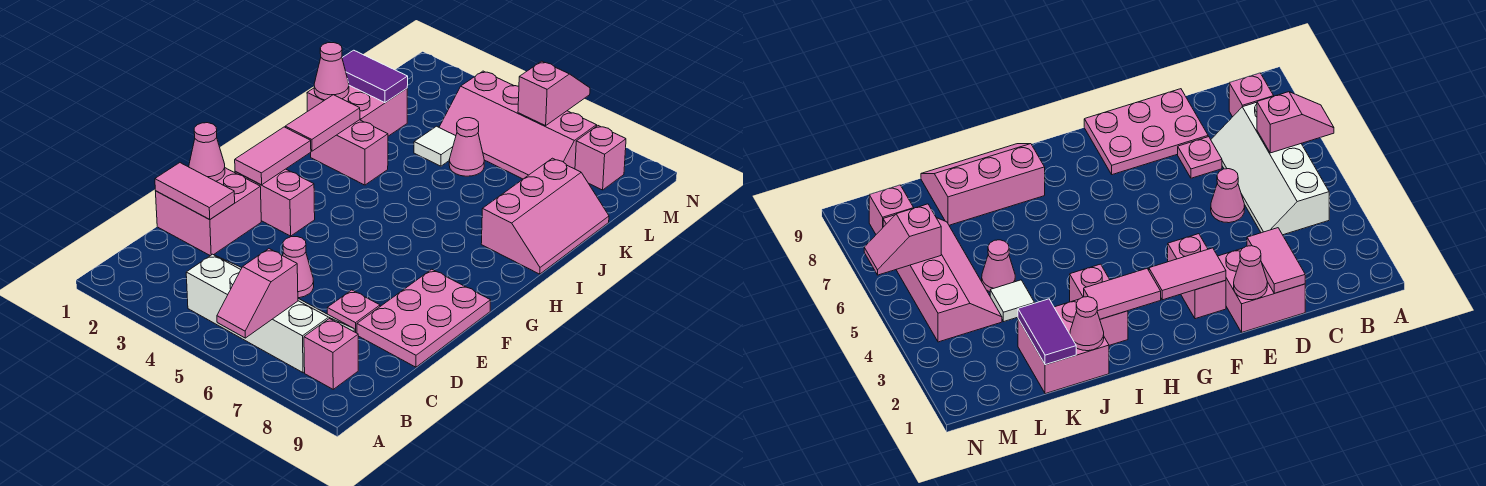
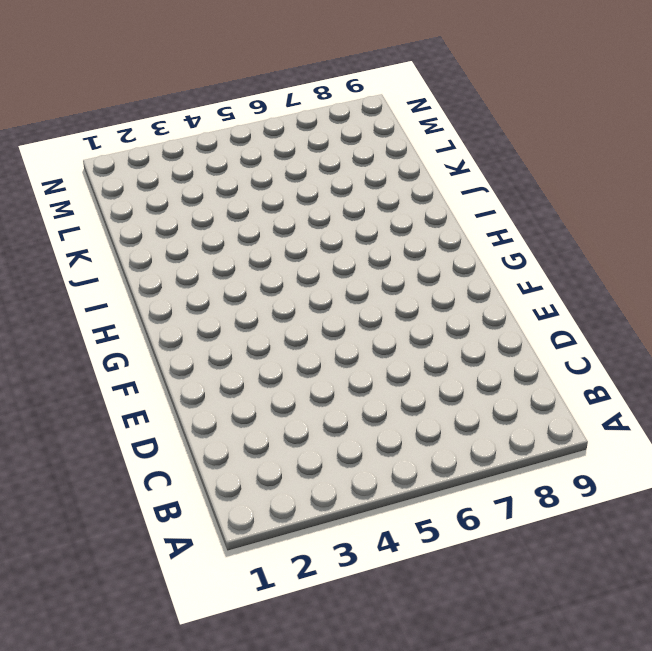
none -> white 2x4 slope [186,254,354,373]
none -> pink 1x1 brick [304,319,358,389]
none -> pink 2x2 brick [156,168,261,256]

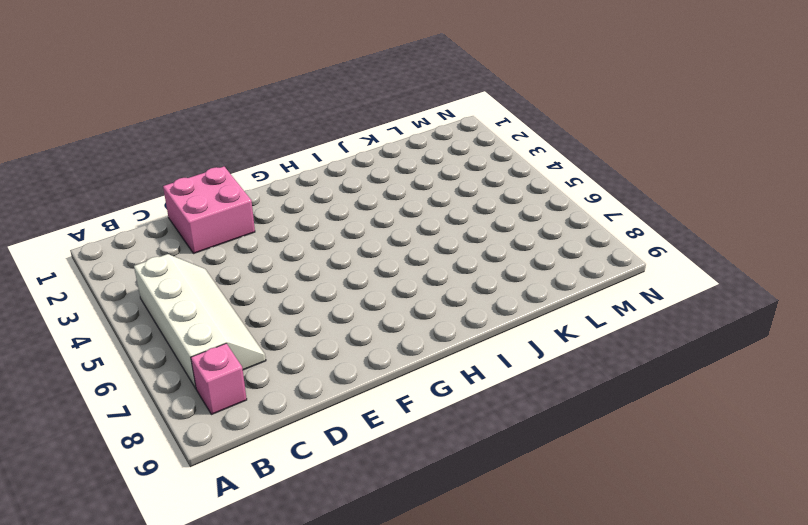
none -> pink 1x1 cone [283,237,314,298]
none -> pink 1x1 plate [327,290,380,333]
none -> pink 2x3 plate [357,269,491,367]

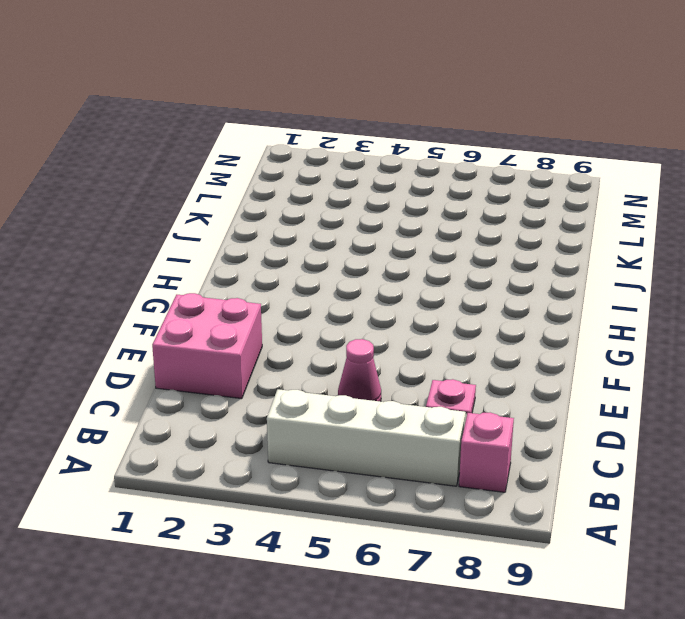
none -> pink 2x3 plate [357,269,491,367]
none -> pink 1x2 brick [235,169,315,236]
none -> pink 1x2 brick [311,120,388,185]

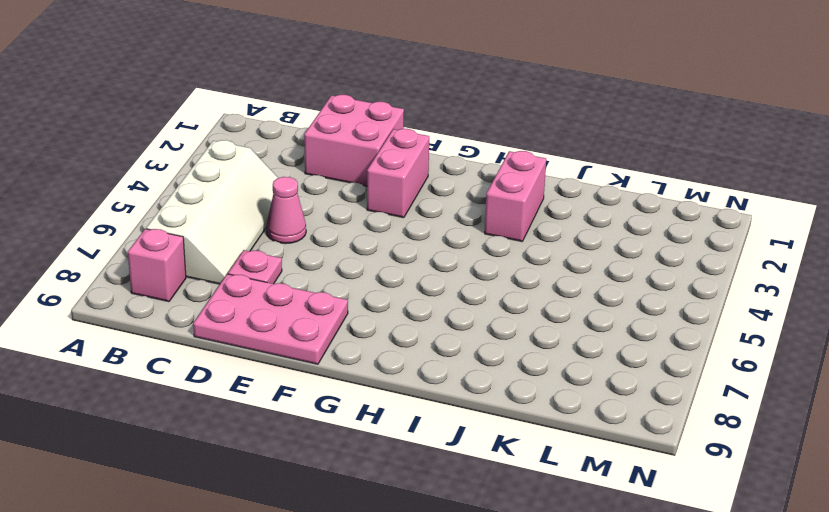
none -> pink 2x3 slope [481,158,609,274]
none -> pink 2x2 brick [307,85,407,136]
none -> white 1x1 tile [414,126,456,166]

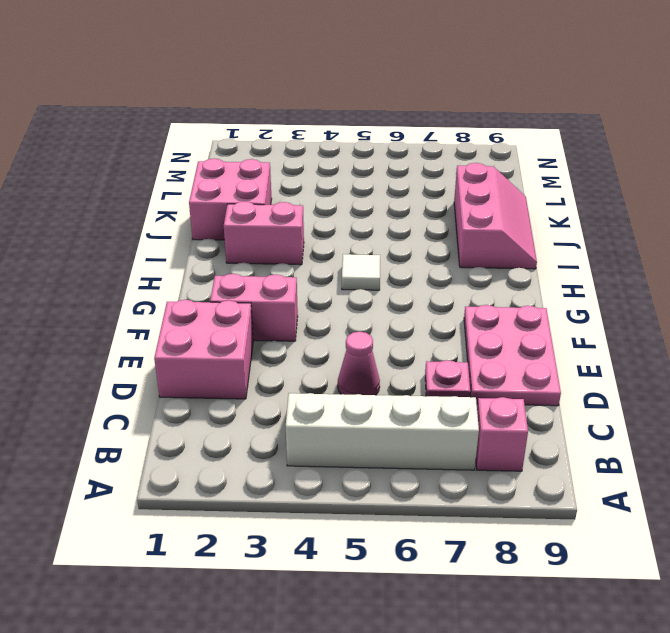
white 1x1 tile [342,254,380,290] -> white 1x1 tile moved to [414,126,456,166]
none -> pink 1x1 cone [449,118,484,176]
none -> pink 2x4 slope [439,71,597,179]
none -> pink 1x1 brick [575,126,626,190]

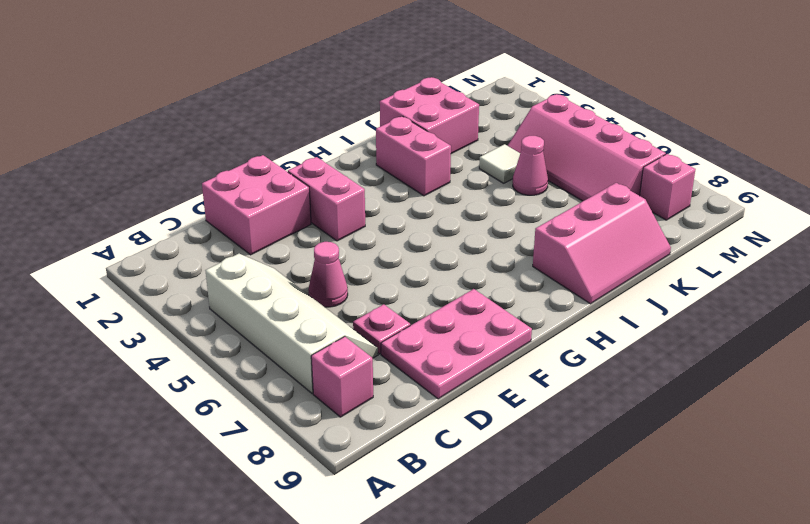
none -> pink 1x2 slope [217,249,298,338]
none -> pink 1x2 tile [155,163,235,219]
none -> pink 1x1 cone [189,123,225,181]

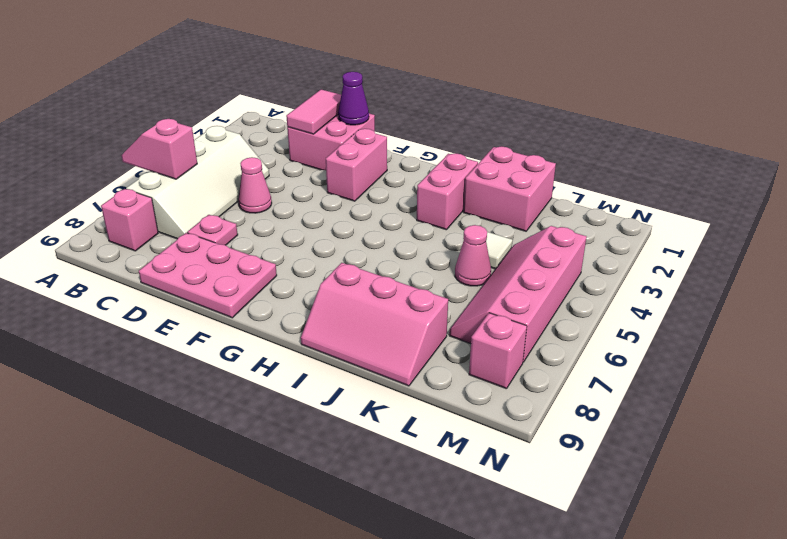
purple 1x1 cone [338,72,369,125] -> pink 1x1 cone [189,123,225,181]
none -> pink 1x2 tile [235,127,311,185]
none -> pink 1x2 tile [285,95,360,151]
none -> pink 1x1 cone [314,43,349,100]

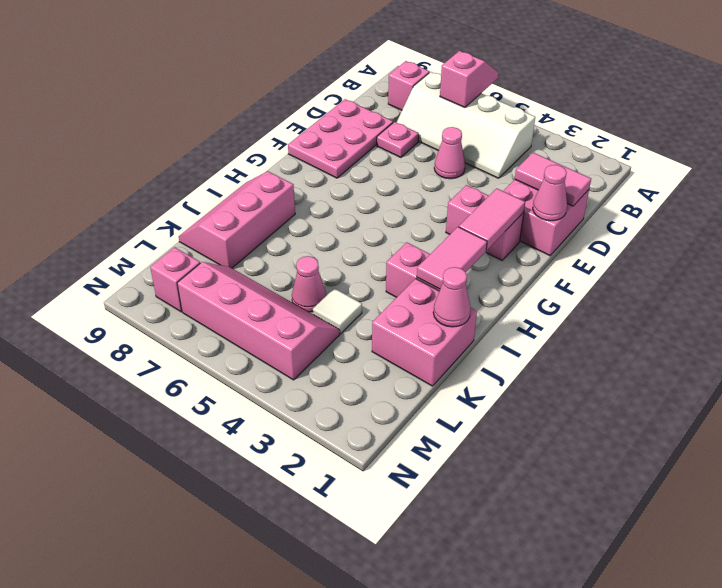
none -> purple 1x2 tile [342,50,408,103]
none -> pink 1x2 slope [518,61,590,126]

